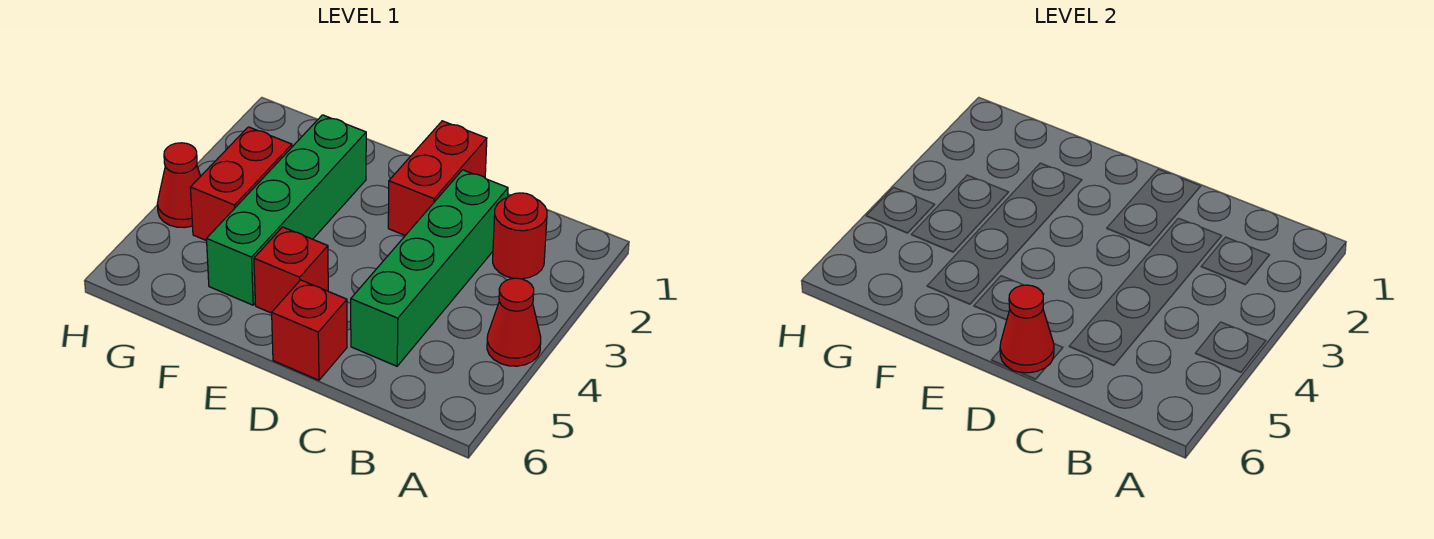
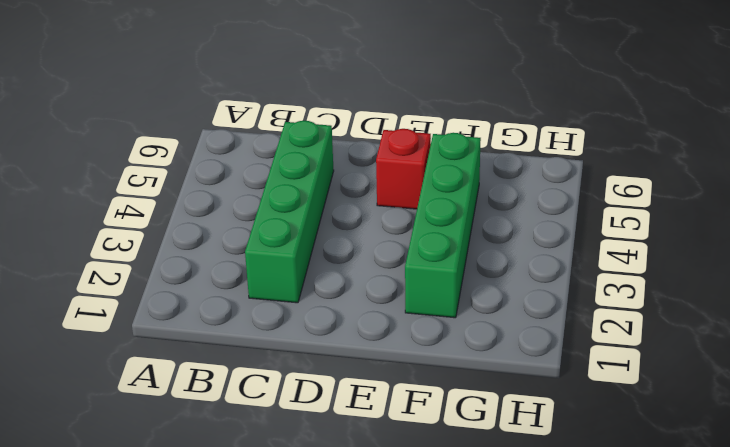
none -> red 1x1 cone [487,278,541,366]
none -> red 1x1 round brick [493,193,547,279]

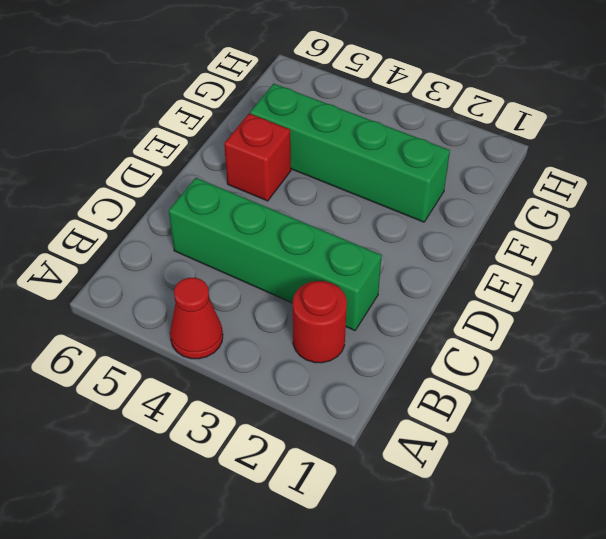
none -> red 1x2 brick [388,121,487,235]
none -> red 1x1 brick [272,280,347,380]

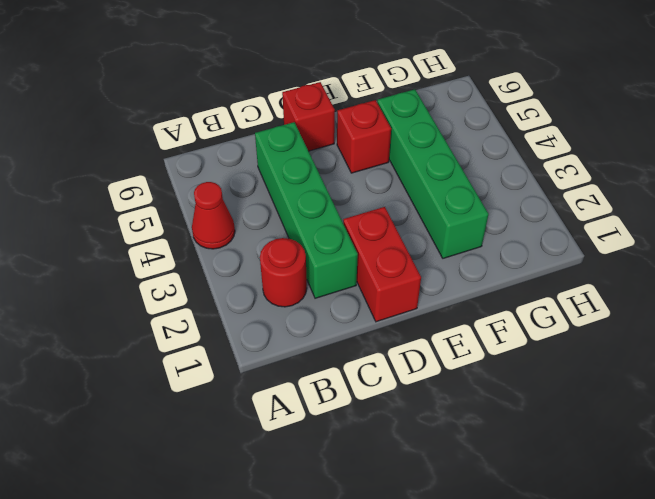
none -> red 1x2 brick [190,127,292,241]
none -> red 1x1 cone [157,143,201,228]

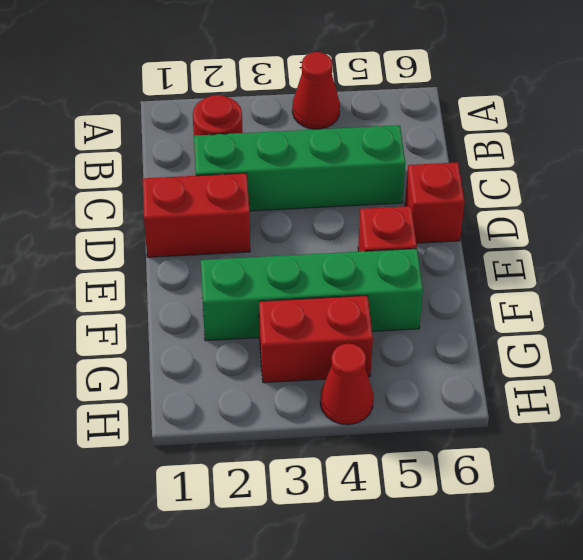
none -> red 1x1 cone [1000,285,1054,373]

